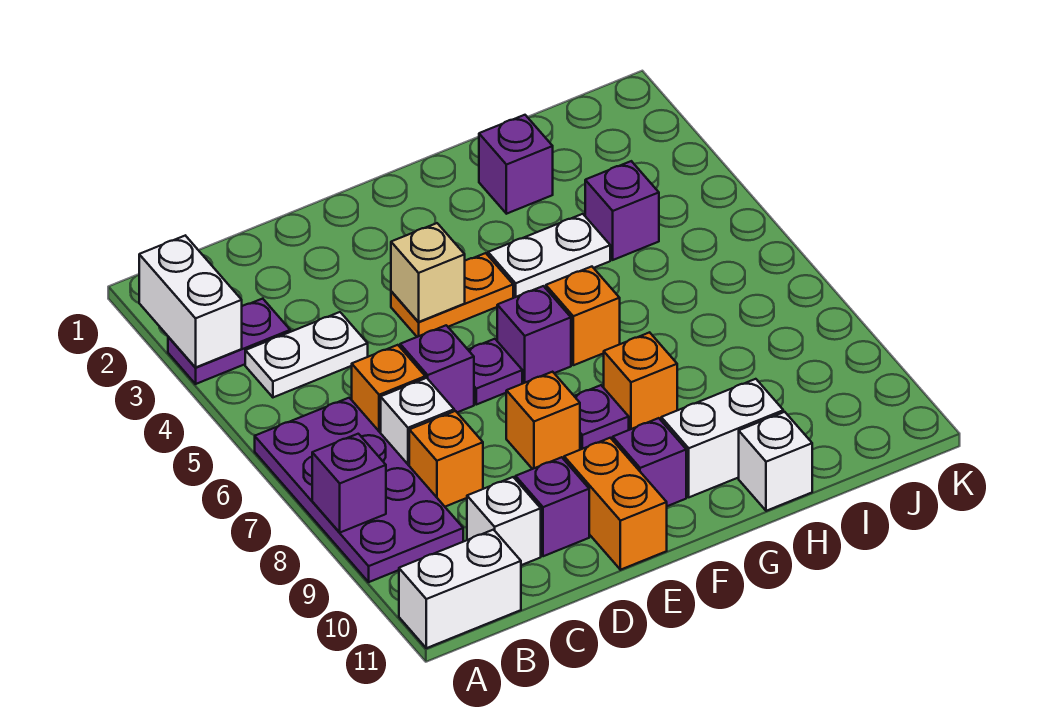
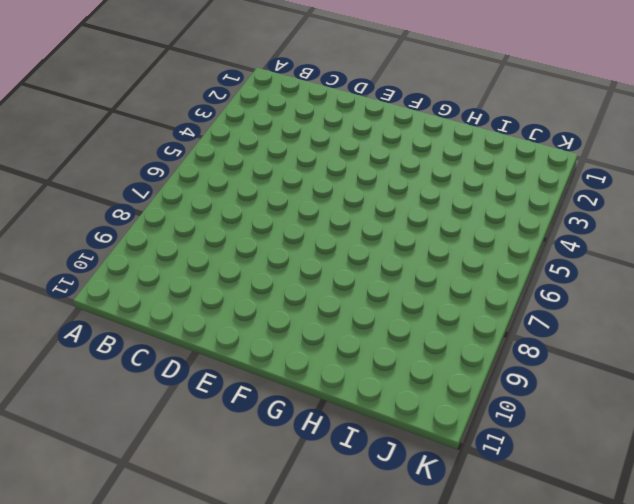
none -> purple 1x2 plate [168,299,290,384]
none -> purple 2x4 plate [255,398,463,582]
none -> white 1x2 brick [399,530,521,648]

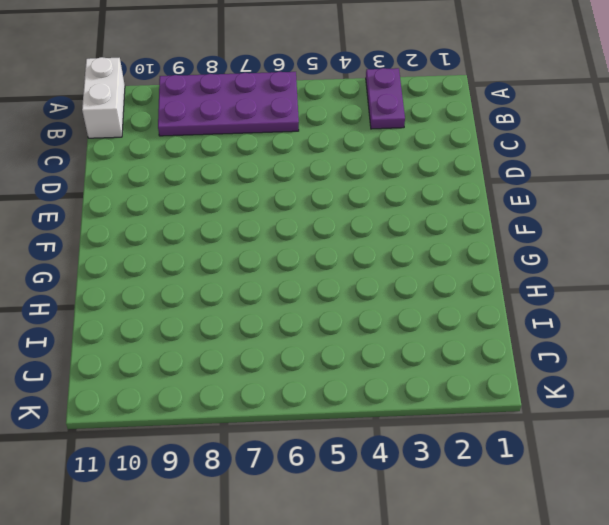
none -> white 1x2 plate [245,312,368,397]
none -> orange 1x1 brick [352,345,425,433]
none -> white 1x1 brick [381,378,454,465]

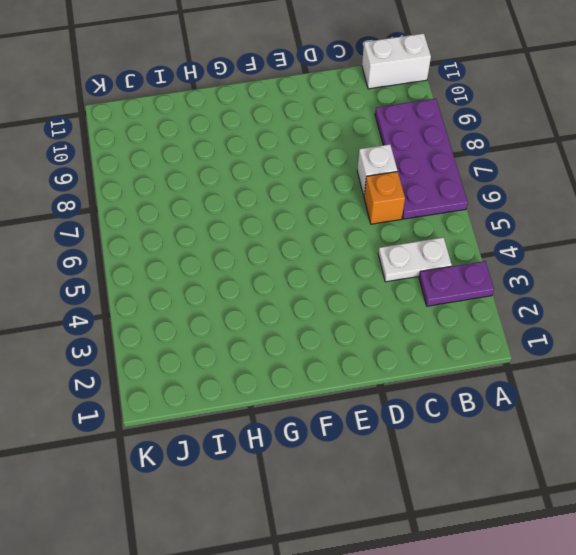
none -> orange 1x1 brick [409,411,483,507]
none -> white 1x1 brick [467,477,541,565]
none -> purple 1x1 brick [400,325,474,412]

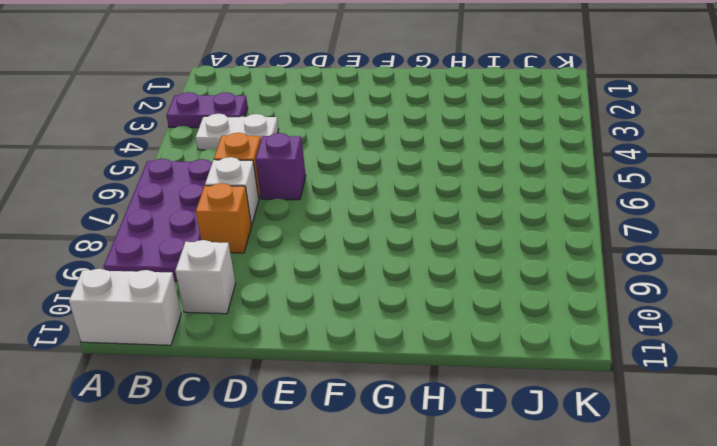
none -> purple 1x1 brick [516,457,589,556]
none -> orange 1x2 plate [391,253,513,337]
none -> purple 1x1 plate [468,339,522,405]

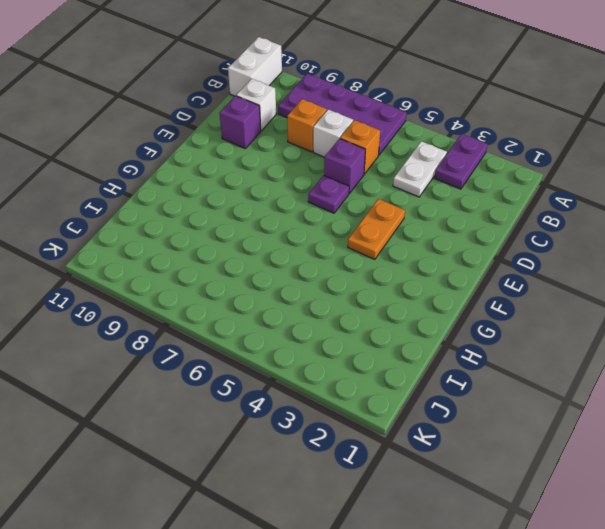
none -> orange 1x1 brick [506,372,580,469]
none -> orange 1x2 brick [564,438,667,570]
none -> purple 1x1 brick [497,286,571,383]

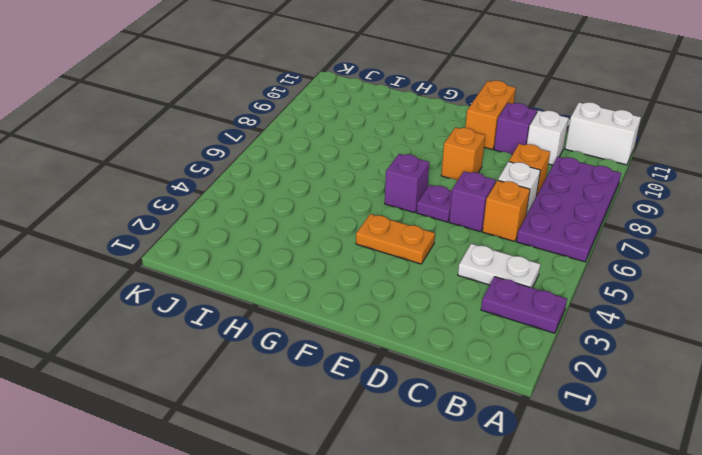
none -> purple 1x1 plate [574,385,629,449]
none -> purple 1x1 brick [613,418,686,506]
none -> white 1x2 plate [488,214,610,298]

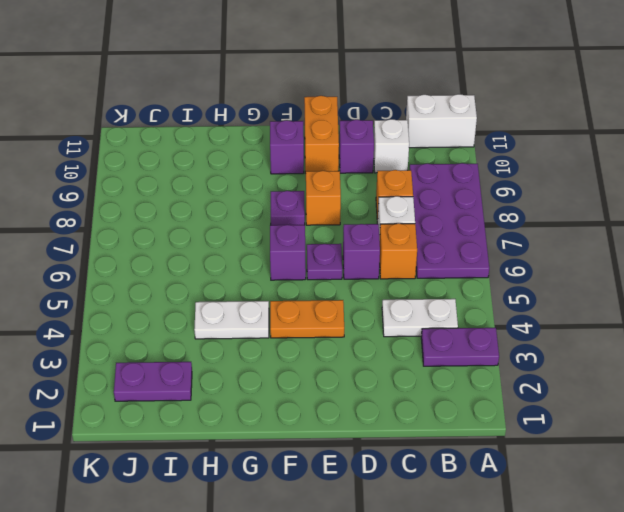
purple 1x2 plate [114,362,192,401] -> none
none -> orange 1x1 brick [546,267,620,365]
none -> orange 1x1 brick [604,332,677,430]
none -> white 1x2 brick [661,379,783,497]

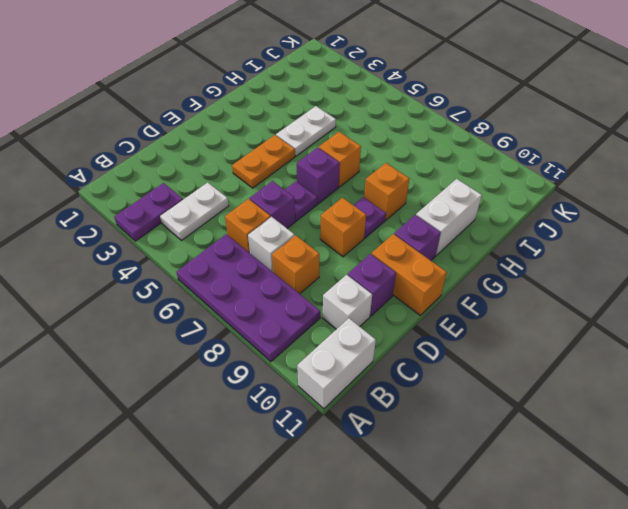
none -> purple 1x1 brick [479,115,553,214]
none -> white 1x1 brick [739,412,812,511]
none -> purple 1x1 brick [585,161,659,260]

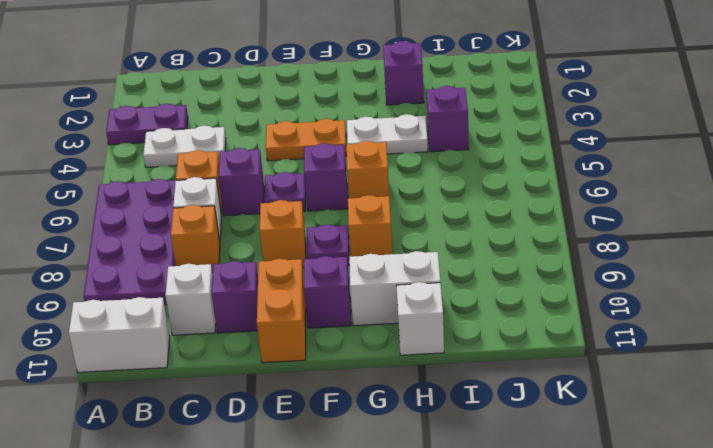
none -> white 1x2 brick [139,236,242,368]
none -> purple 1x1 brick [312,434,386,532]
none -> tan 1x1 brick [391,223,465,322]

